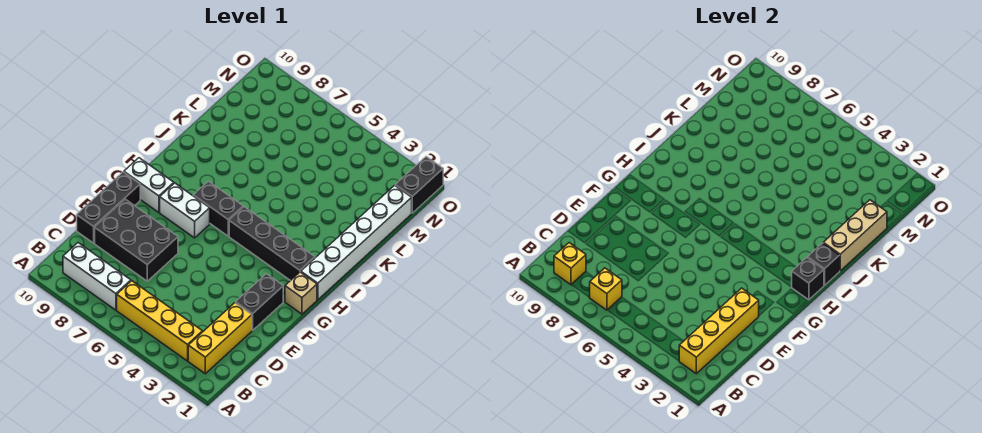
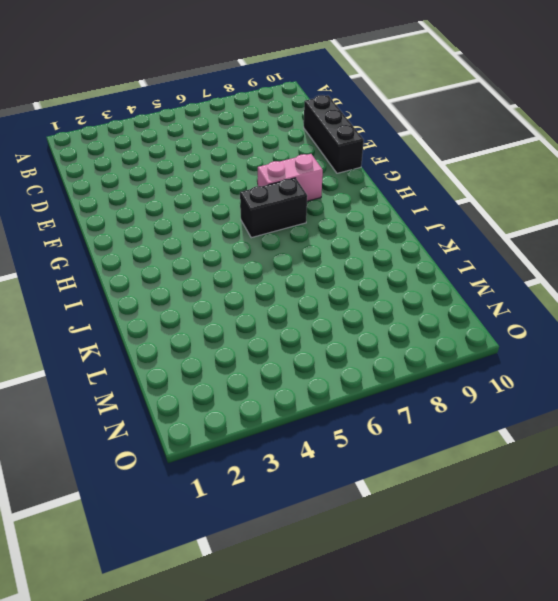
pink 1x2 brick [258,154,323,201] -> white 1x2 brick [160,183,210,238]
none -> yellow 1x3 brick [188,303,252,374]
none -> yellow 1x4 brick [117,281,203,361]
none -> white 1x3 brick [63,243,131,310]

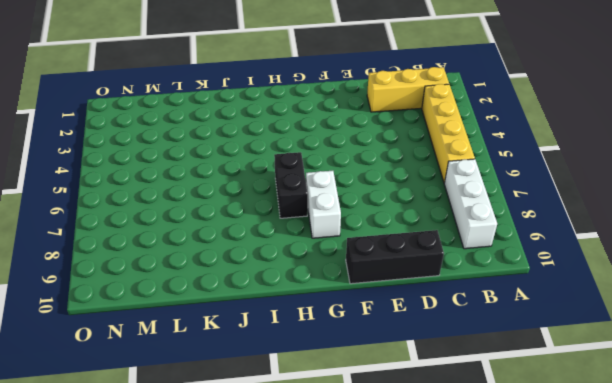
none -> black 2x3 brick [95,199,178,281]
none -> black 1x2 brick [236,274,283,330]
none -> tan 1x1 brick [285,272,317,314]

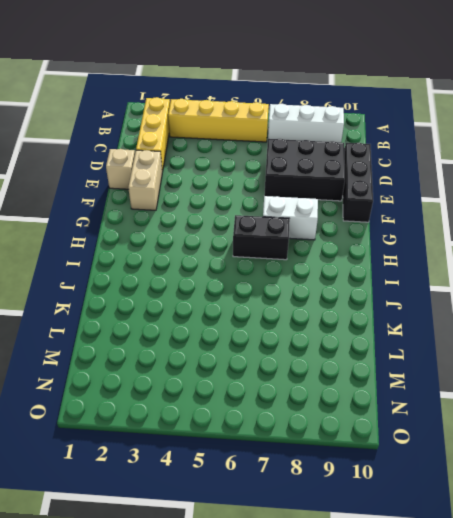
tan 1x1 brick [106,149,135,189] -> tan 1x1 brick moved to [285,272,317,314]
tan 1x2 brick [128,150,162,210] -> black 1x2 brick [236,274,283,330]
none -> white 1x2 brick [124,158,174,213]
none -> white 1x6 brick [301,185,412,300]
none -> black 1x4 brick [229,207,315,281]

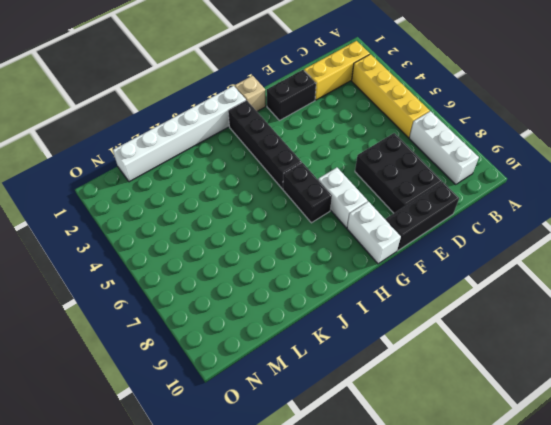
none -> black 1x2 brick [395,157,443,213]
none -> yellow 1x4 brick [679,288,759,374]
none -> yellow 1x1 brick [590,268,622,310]

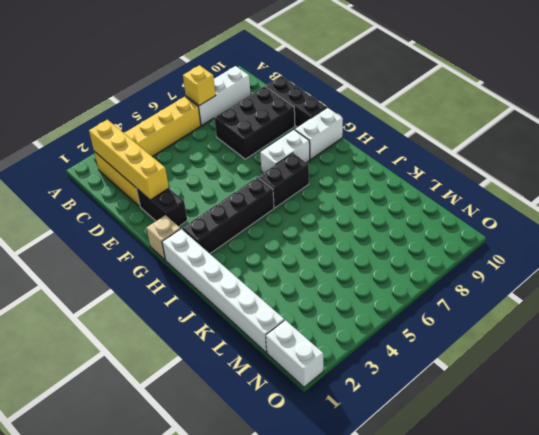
white 1x2 brick [266,320,323,387] -> black 1x2 brick [395,157,443,213]
none -> yellow 1x1 brick [554,243,586,285]
none -> black 1x1 brick [792,258,824,300]
none -> black 1x1 brick [808,243,840,285]

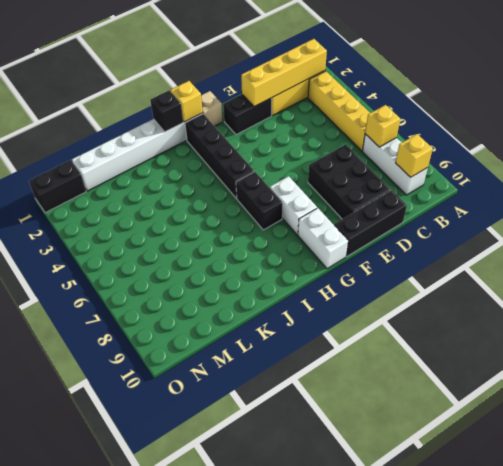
yellow 1x1 brick [170,81,203,122] -> black 1x1 brick [792,258,824,300]
none -> tan 1x3 brick [823,200,887,271]

